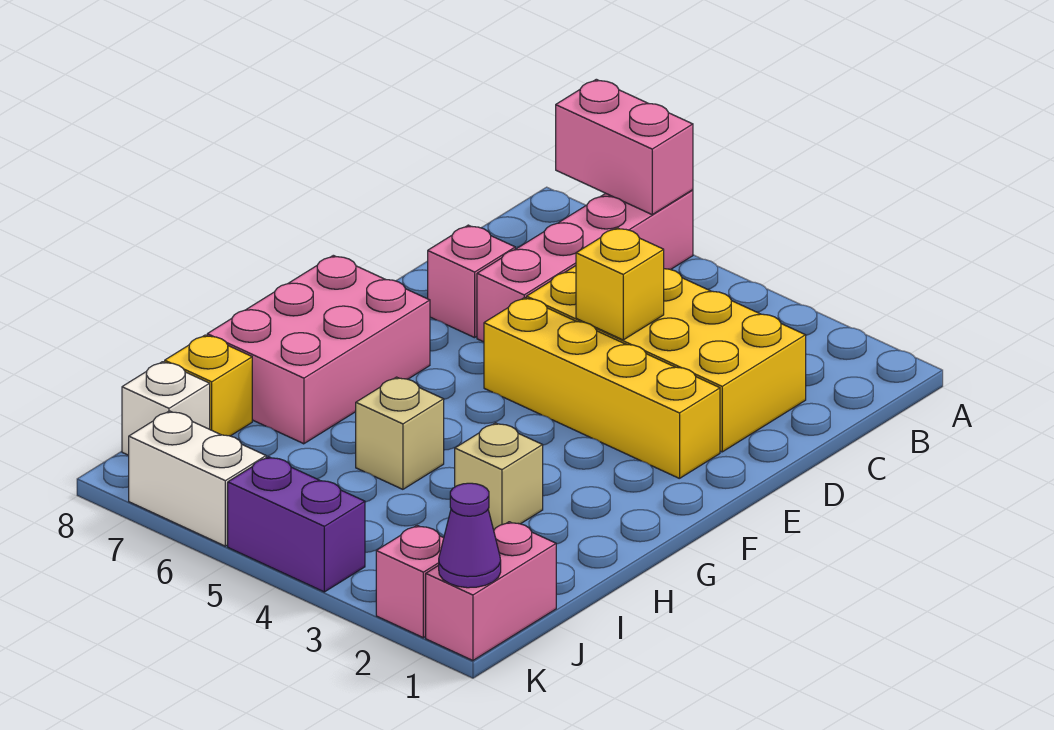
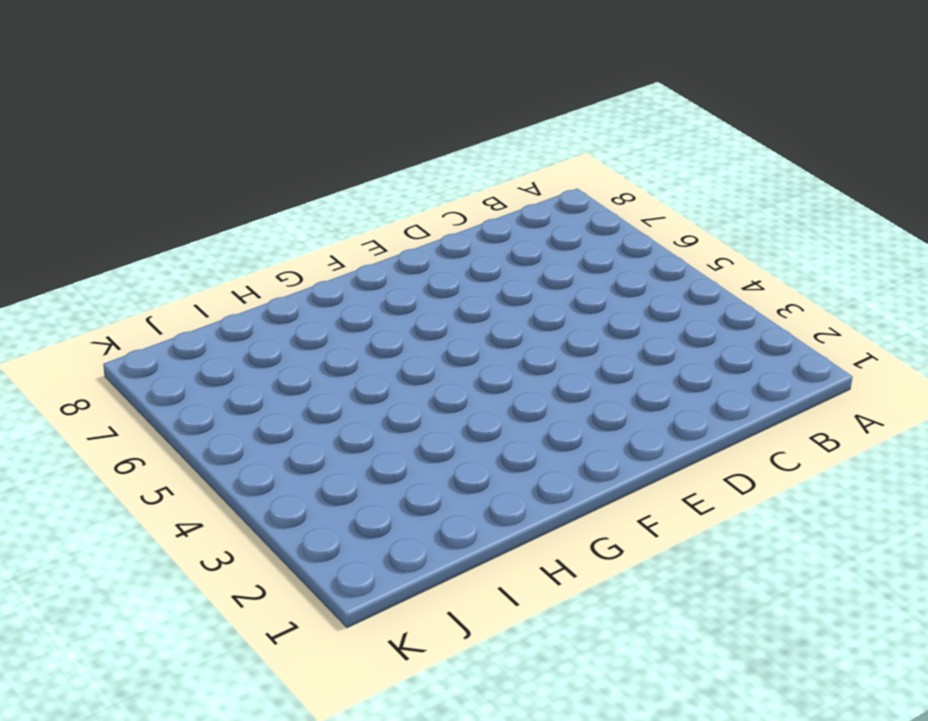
none -> pink 1x4 brick [477,190,693,342]
none -> yellow 2x4 brick [527,266,806,452]
none -> pink 1x1 brick [428,225,515,338]

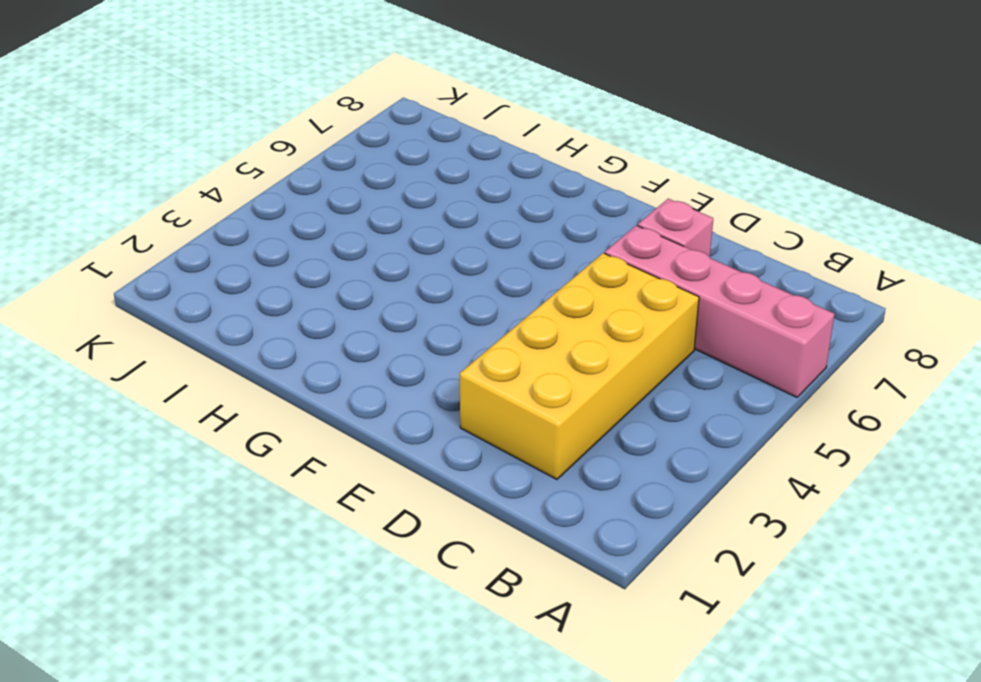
none -> yellow 1x4 brick [484,297,720,479]
none -> pink 2x3 brick [207,255,430,444]
none -> tan 1x1 brick [455,423,543,530]

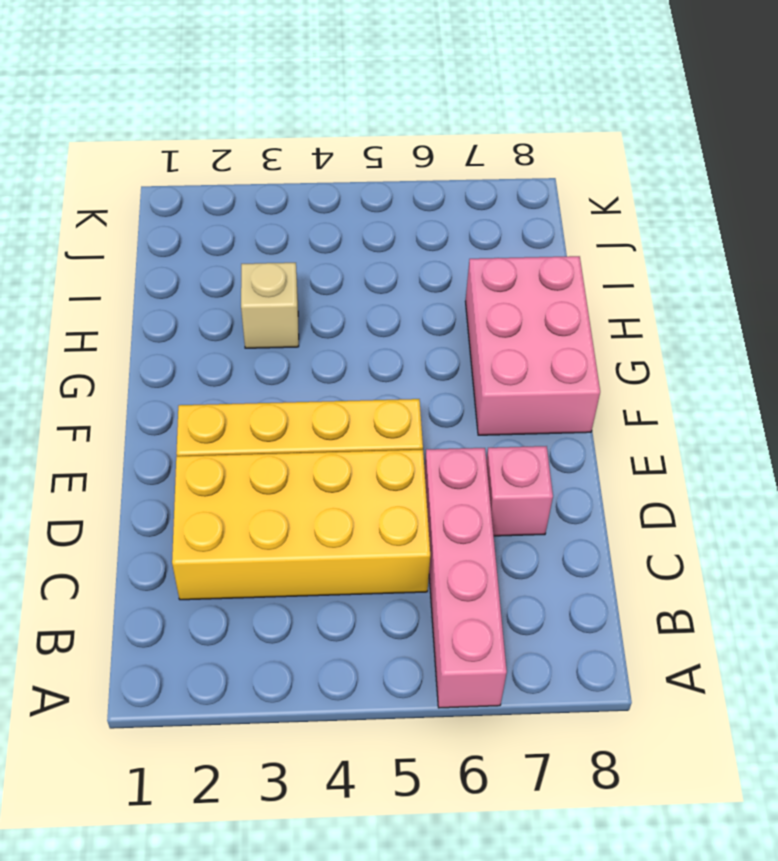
none -> tan 1x1 brick [356,377,444,489]
none -> yellow 1x1 brick [165,335,252,436]
none -> pink 1x2 brick [426,522,556,661]

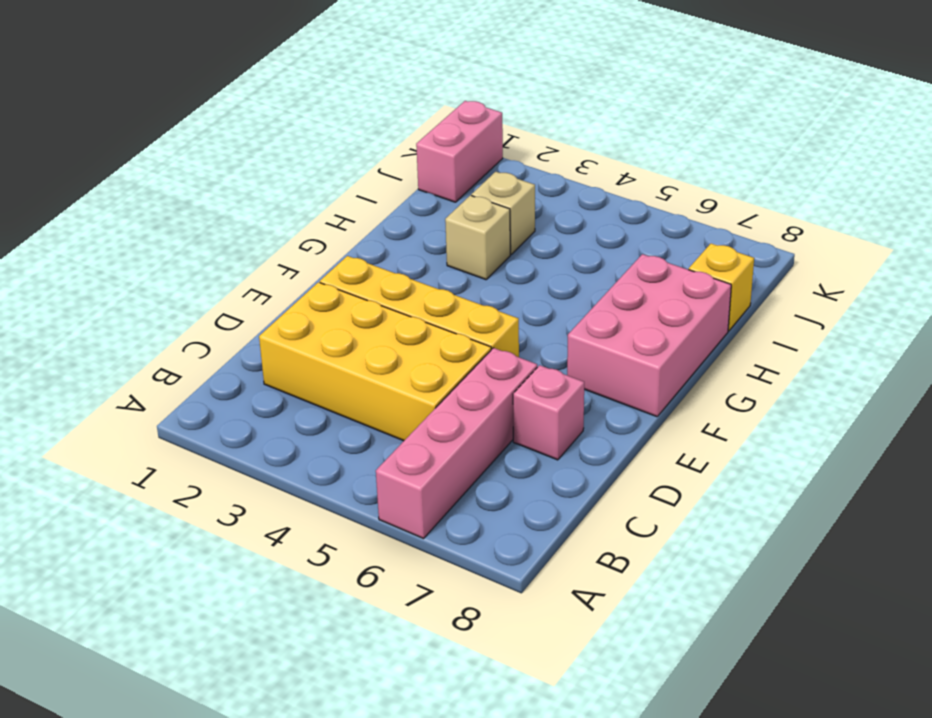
tan 1x1 brick [471,172,535,254] -> tan 1x1 brick moved to [356,377,444,489]
none -> white 1x1 brick [122,362,210,455]
none -> pink 1x1 brick [376,526,444,638]
none -> purple 1x2 brick [228,457,365,592]

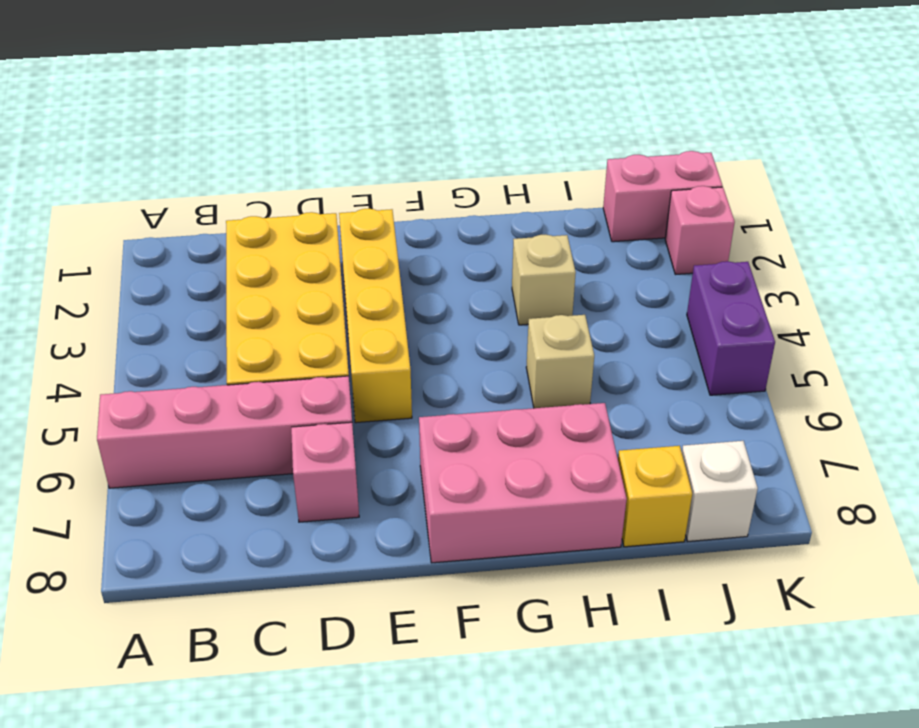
none -> white 1x2 brick [129,411,266,546]
none -> pink 1x2 brick [556,79,693,214]
none -> yellow 1x1 brick [576,228,664,340]

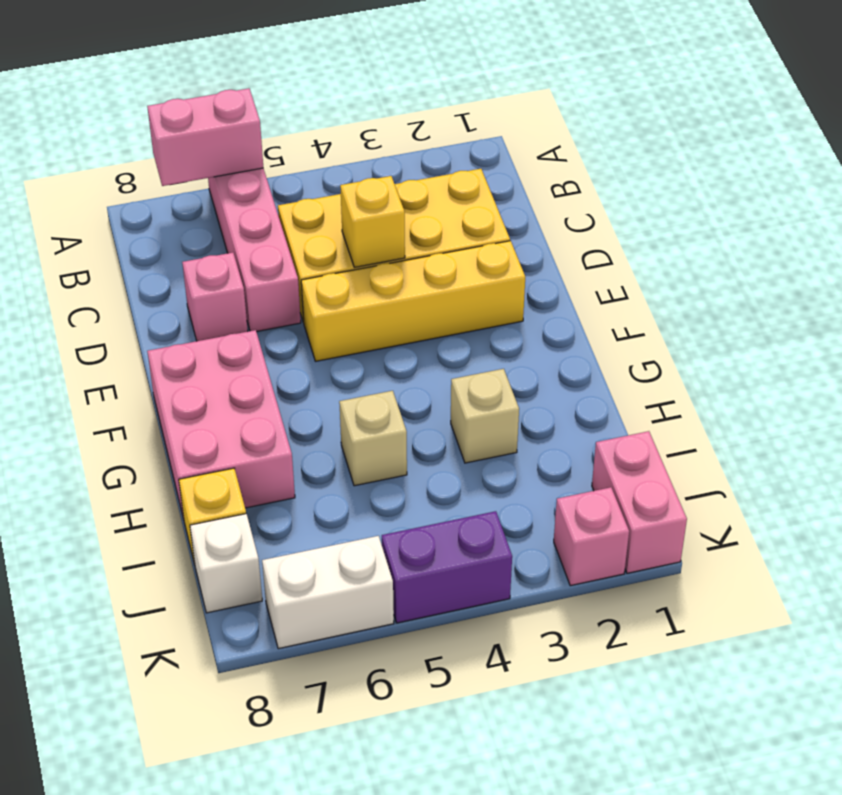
none -> purple 1x1 cone [439,483,501,588]

